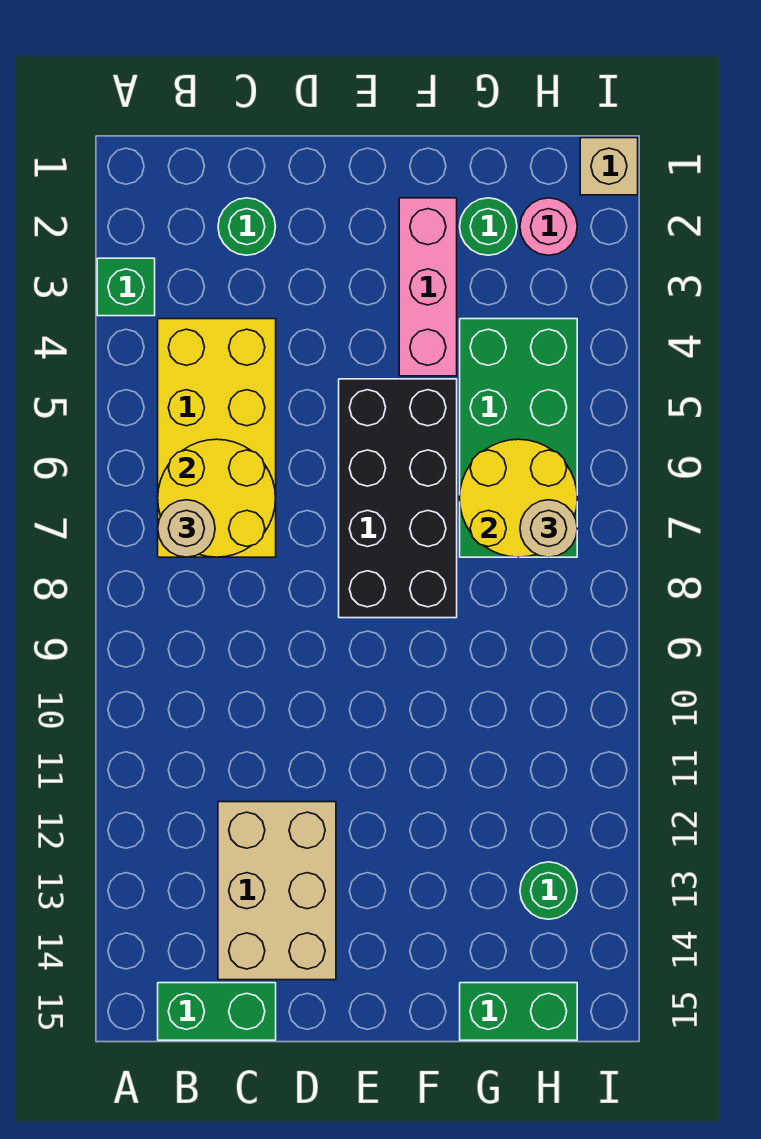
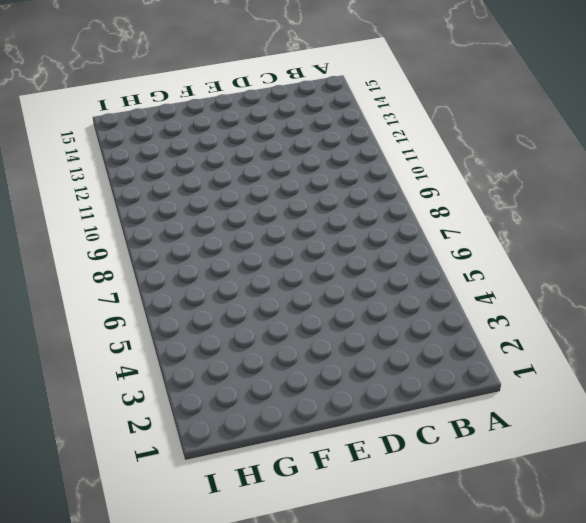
none -> green 1x1 brick [97,258,155,316]
none -> yellow 2x4 brick [158,319,276,557]
none -> green 1x2 brick [158,983,276,1040]

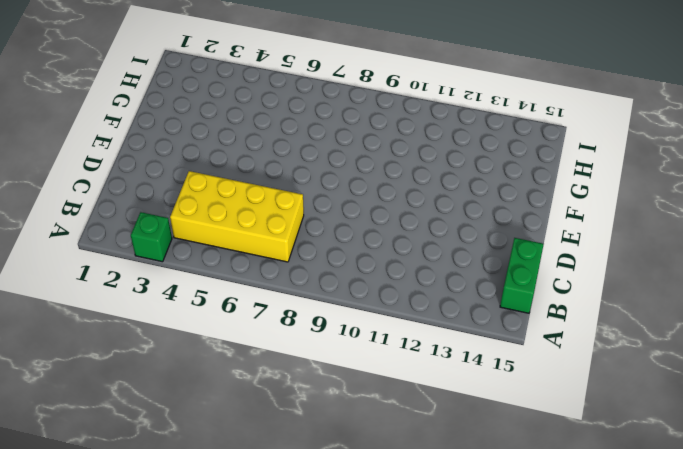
none -> green 1x1 round brick [218,198,276,255]
none -> tan 2x3 brick [218,802,336,980]
none -> black 2x4 brick [339,379,457,618]

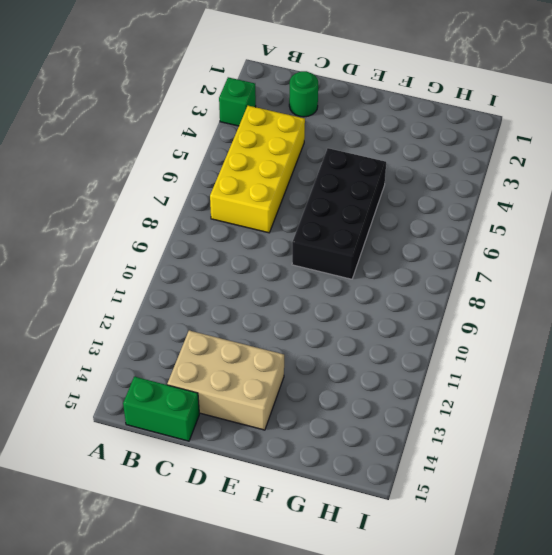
tan 2x3 brick [167,330,284,430] -> tan 2x3 brick turned to [218,802,336,980]
none -> pink 1x3 brick [399,198,457,376]
none -> green 1x1 round brick [460,198,517,255]
none -> green 2x4 brick [460,319,577,557]

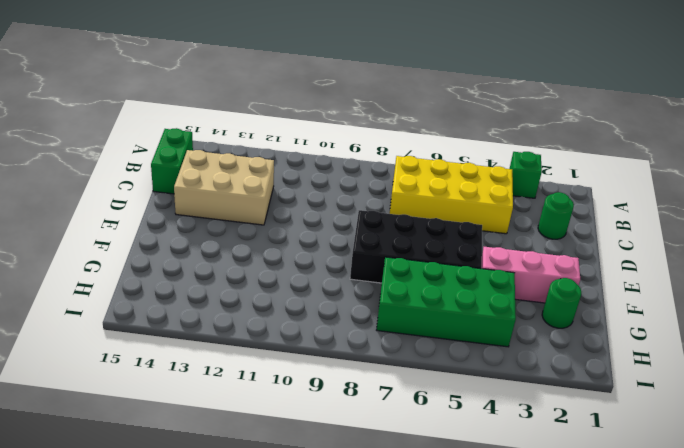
none -> green 1x2 brick [460,983,577,1040]
none -> pink 1x1 round brick [520,198,577,255]
none -> green 1x1 round brick [520,862,577,919]

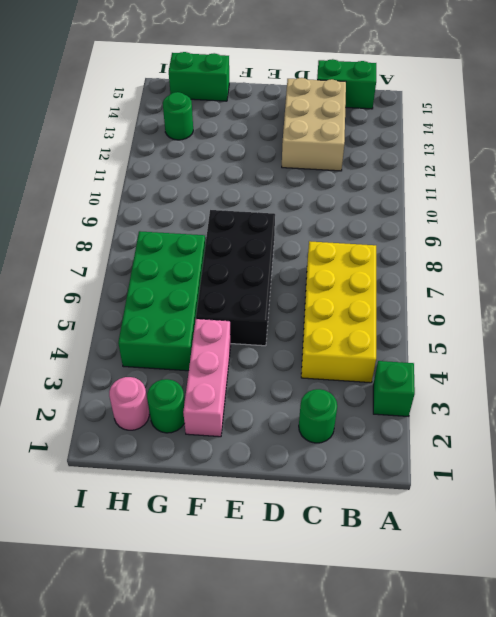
none -> tan 1x1 brick [580,138,638,195]
none -> yellow 2x2 round brick [158,439,276,557]
none -> yellow 2x2 round brick [460,439,577,557]

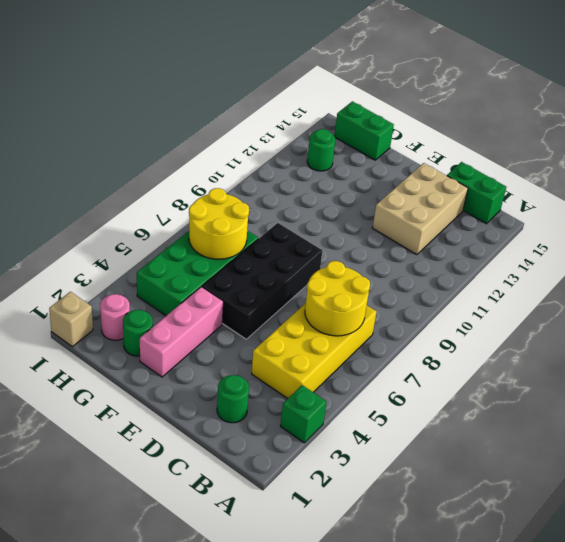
none -> tan 1x1 round brick [158,500,215,557]
none -> tan 1x1 round brick [520,500,577,557]

